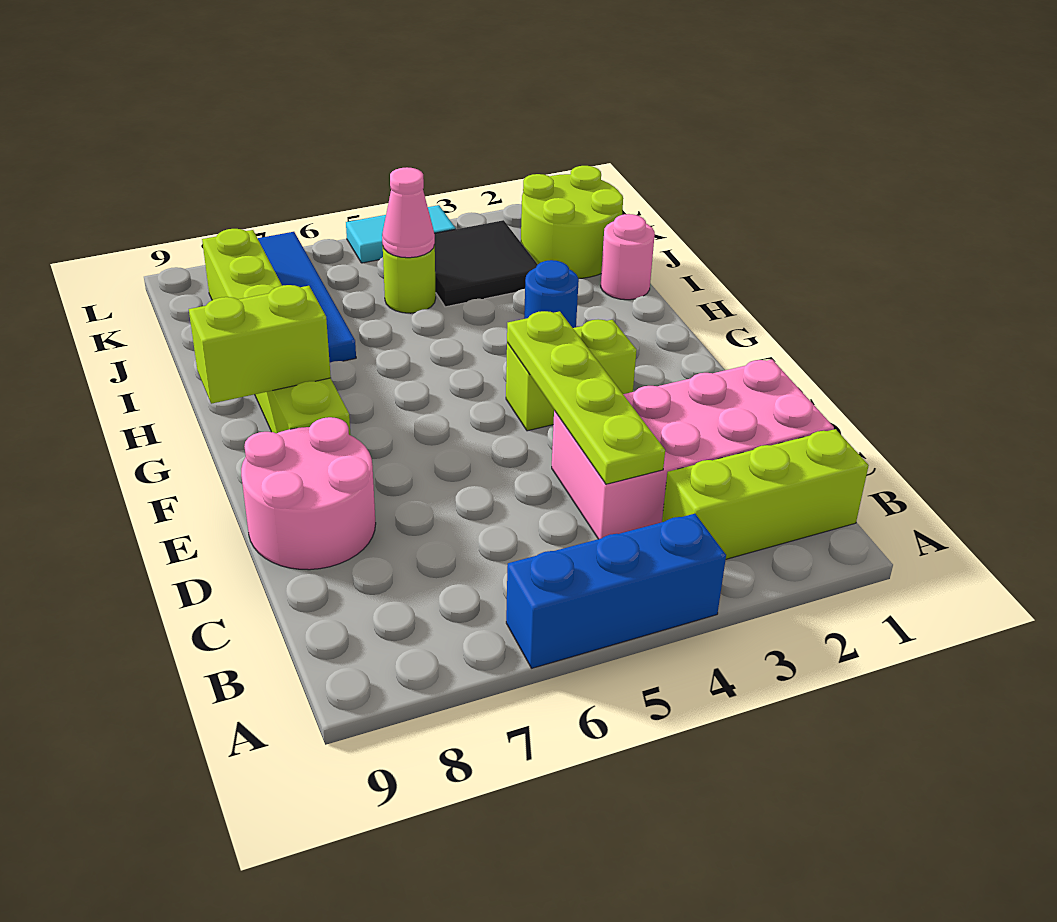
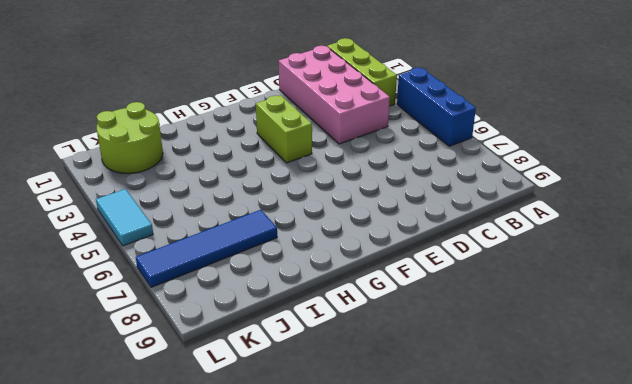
none -> pink 2x2 round brick [241,417,376,570]
none -> lime 1x6 brick [202,229,351,435]
none -> blue 1x1 round brick [524,260,579,328]

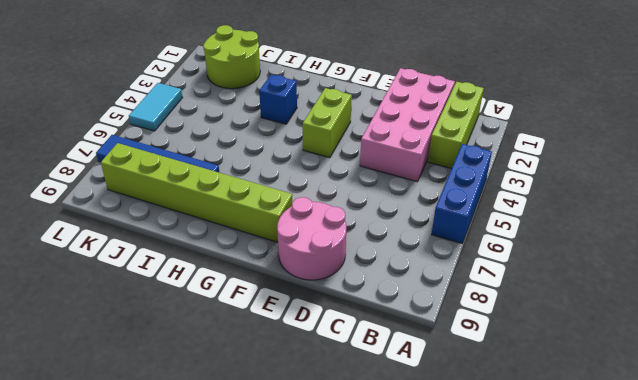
blue 1x1 brick [259,75,297,124] -> blue 1x1 round brick [524,260,579,328]
none -> pink 1x1 round brick [601,214,655,300]
none -> black 2x2 tile [435,220,538,307]
none -> lime 1x1 round brick [383,245,436,313]

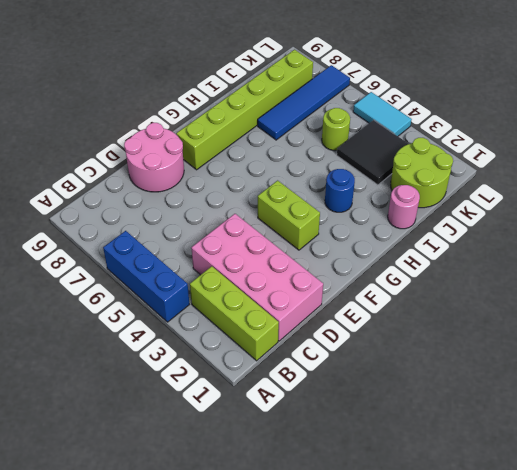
none -> lime 1x4 plate [507,311,665,484]
none -> lime 1x2 brick [189,285,331,404]
none -> pink 1x1 cone [382,167,435,258]

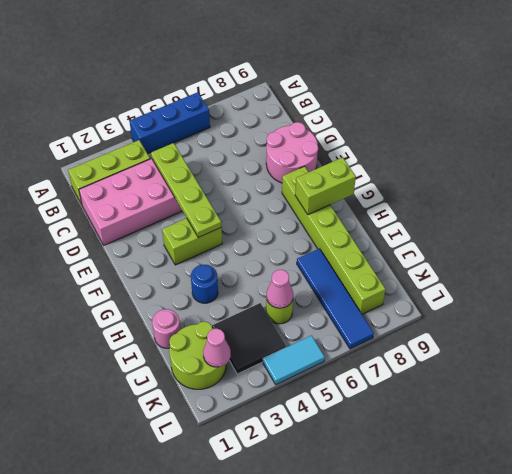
pink 1x1 cone [203,328,231,367] -> none

